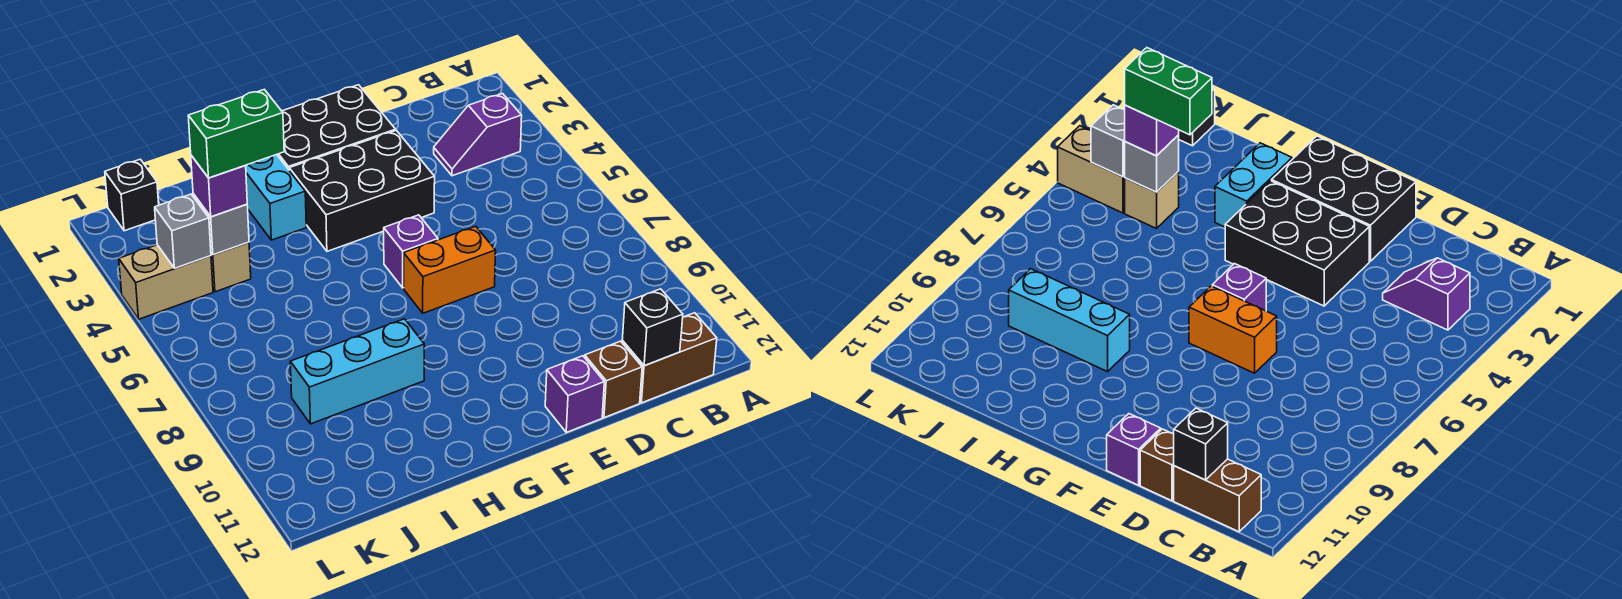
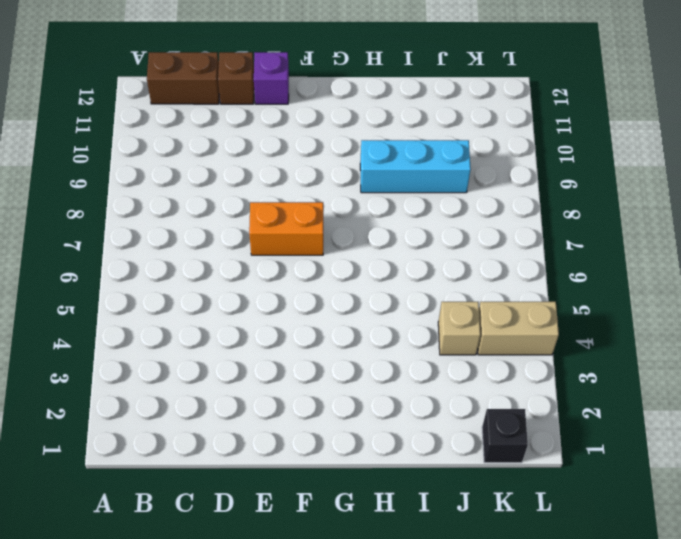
none -> purple 1x2 slope [434,94,522,176]
none -> black 2x3 brick [277,85,396,170]
none -> black 2x3 brick [289,130,435,251]

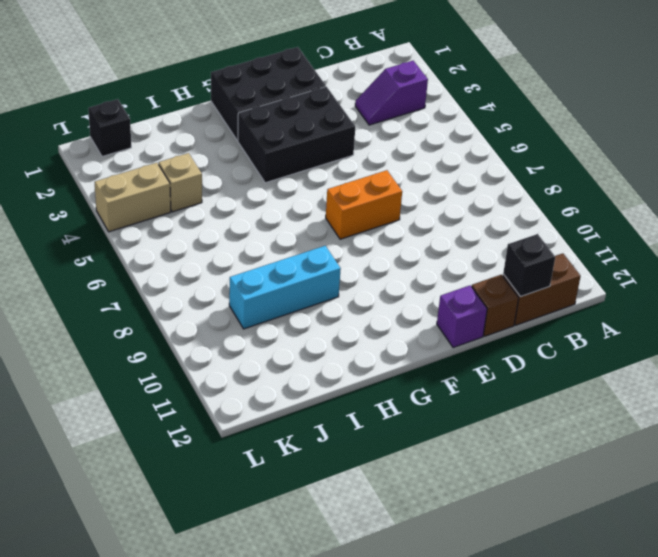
none -> purple 1x1 brick [384,215,438,288]
none -> cyan 1x2 brick [246,155,306,240]
none -> grey 1x1 brick [193,194,249,255]

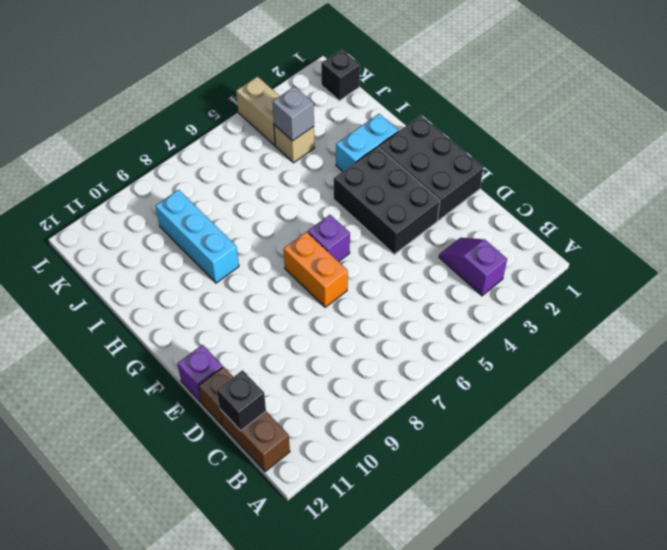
none -> grey 1x1 brick [155,194,211,268]
none -> purple 1x1 brick [191,155,247,217]
none -> green 1x2 brick [188,90,284,178]

